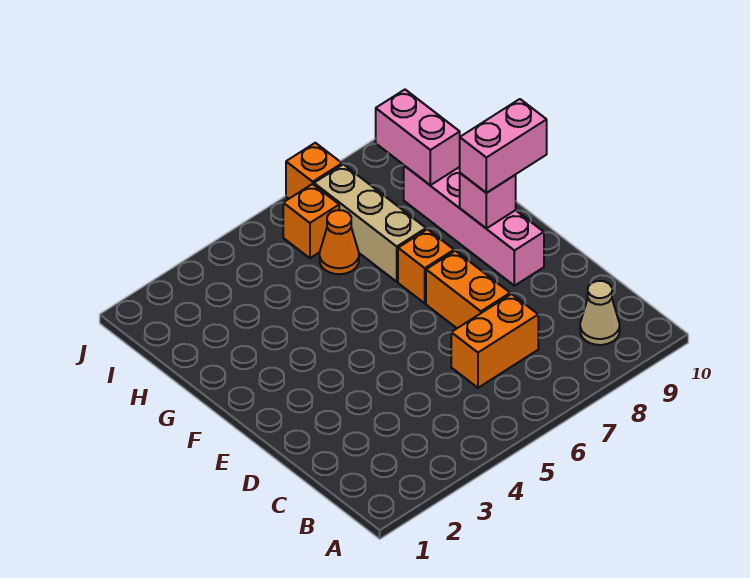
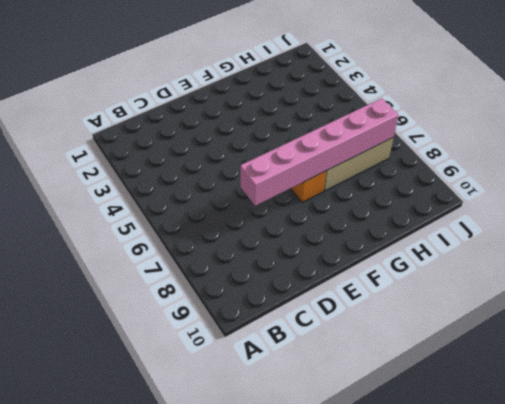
pink 1x6 brick [240,98,399,206] -> none
none -> tan 1x1 cone [580,281,620,345]
none -> orange 1x2 brick [451,294,538,388]
none -> orange 1x2 brick [426,251,510,328]

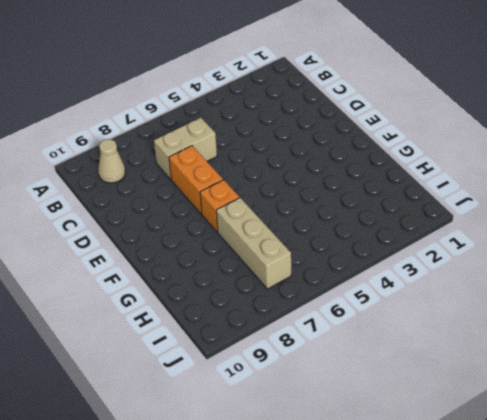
tan 1x2 brick [154,118,217,179] -> orange 1x2 brick [451,294,538,388]
none -> pink 1x4 brick [404,165,544,286]
none -> orange 1x1 cone [320,210,359,274]
none -> orange 1x1 brick [283,184,339,258]

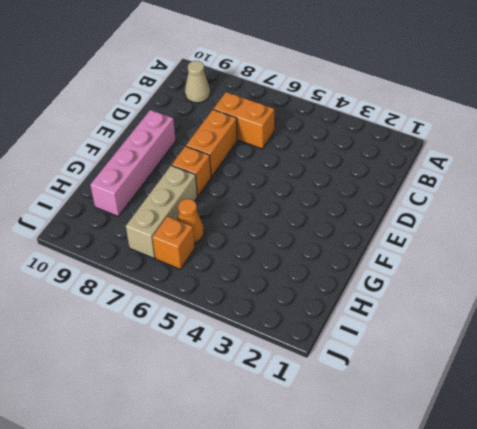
none -> orange 1x1 brick [286,143,342,199]
none -> pink 1x1 brick [460,173,516,228]
none -> pink 1x2 brick [376,90,460,185]

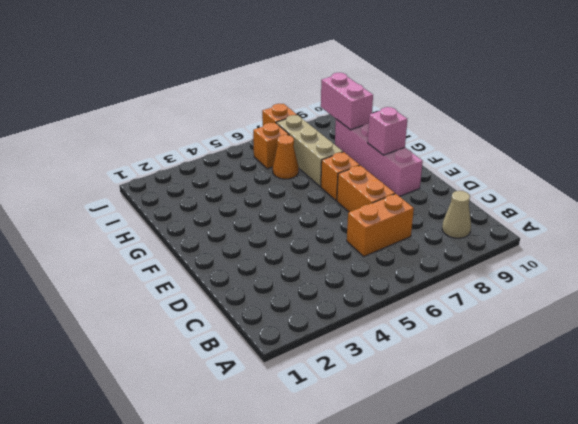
none -> pink 1x2 brick [460,99,547,193]

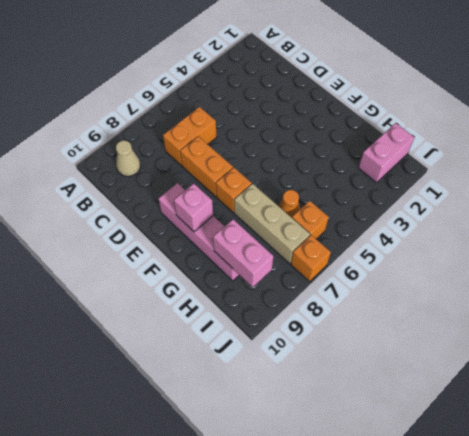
pink 1x2 brick [359,123,414,183] -> pink 1x2 brick moved to [460,99,547,193]

